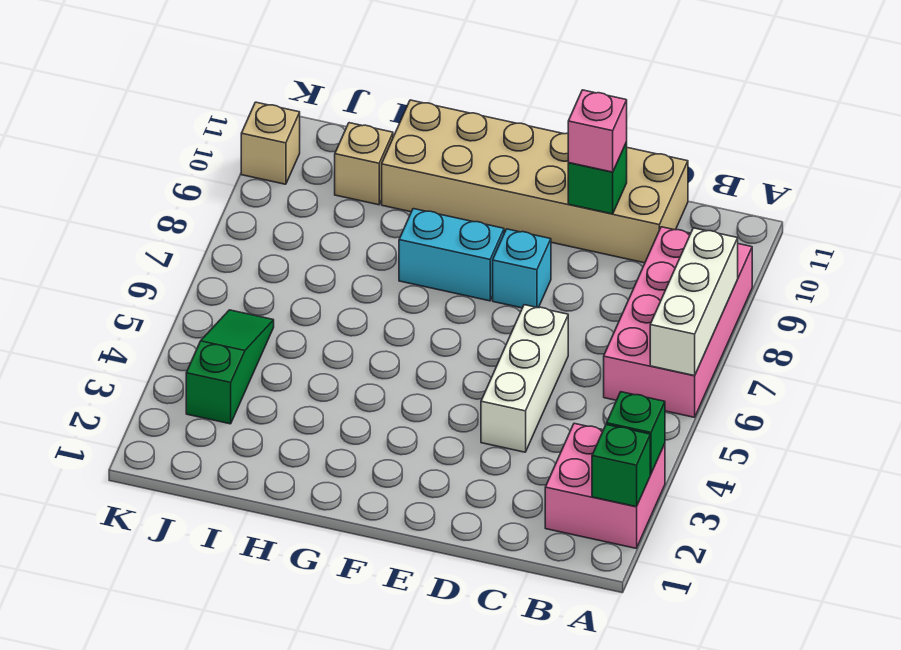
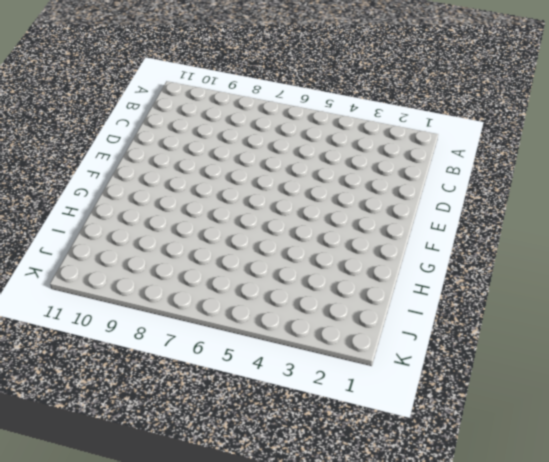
none -> pink 2x2 brick [545,423,665,548]
none -> pink 2x4 brick [604,227,752,417]
none -> tan 2x6 brick [382,100,688,263]

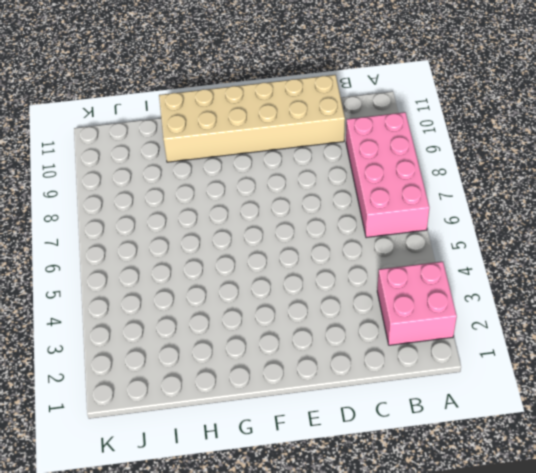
none -> white 1x3 brick [481,305,568,452]
none -> cyan 1x1 brick [493,229,551,308]
none -> cyan 1x2 brick [399,209,504,301]

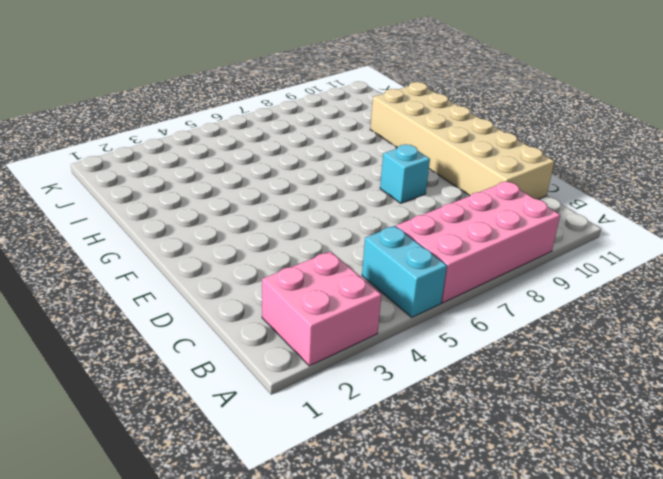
cyan 1x2 brick [362,226,447,317] -> cyan 1x2 brick moved to [399,209,504,301]
none -> white 1x3 brick [481,305,568,452]
none -> tan 1x1 brick [335,123,393,205]
none -> green 1x3 slope [186,310,274,424]

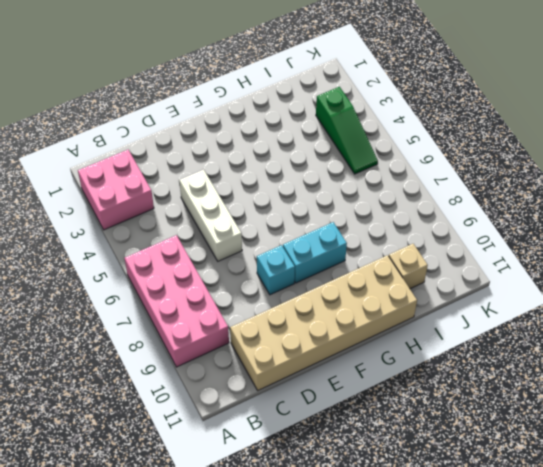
none -> tan 1x1 brick [241,102,300,184]
none -> green 1x1 brick [592,424,650,507]
none -> green 1x1 brick [607,392,665,474]

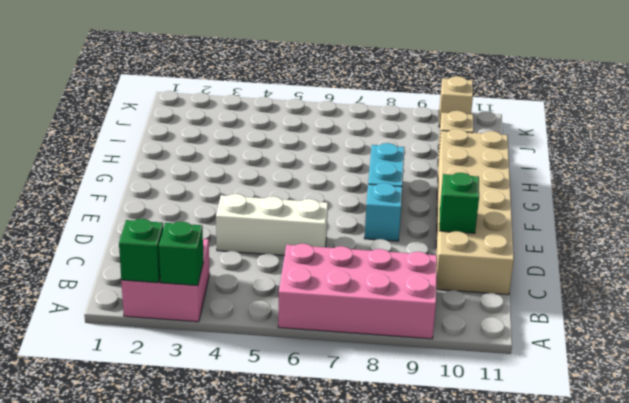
none -> green 1x3 slope [186,310,274,424]
none -> white 1x3 brick [650,228,738,376]
none -> pink 1x1 brick [568,90,627,172]

